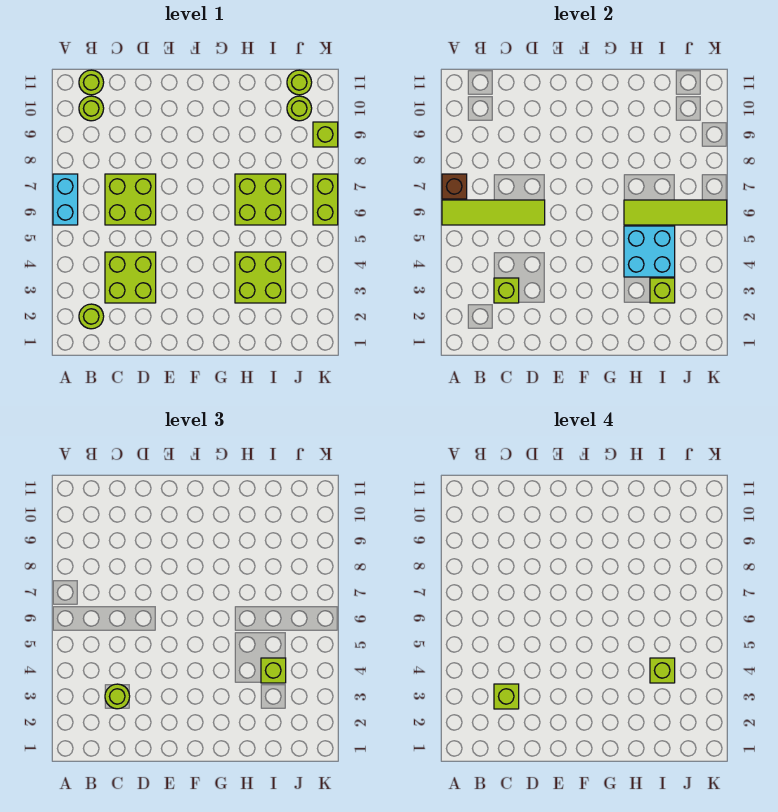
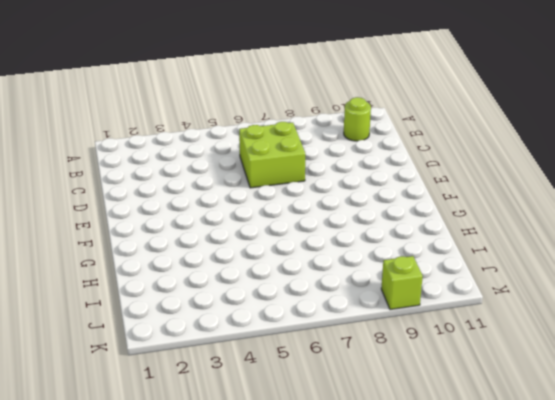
none -> cyan 1x2 brick [53,174,78,225]
none -> lime 1x1 round brick [79,304,104,329]
none -> lime 1x1 round brick [79,70,104,95]

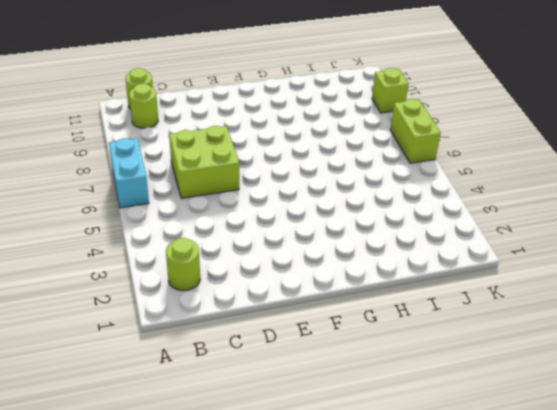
none -> lime 2x2 brick [105,252,156,303]
none -> lime 2x2 brick [235,252,286,303]
none -> lime 2x2 brick [235,174,286,225]

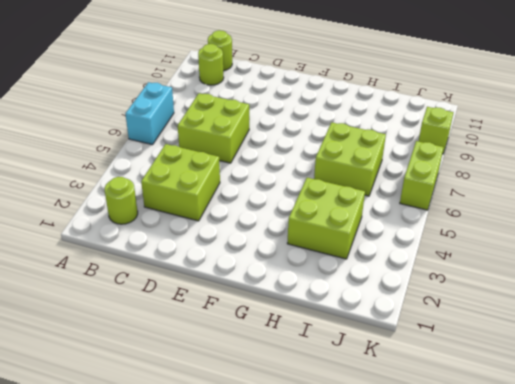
none -> lime 1x1 round brick [287,96,312,121]
none -> lime 1x1 round brick [287,70,312,95]
none -> lime 1x4 tile [442,200,545,225]

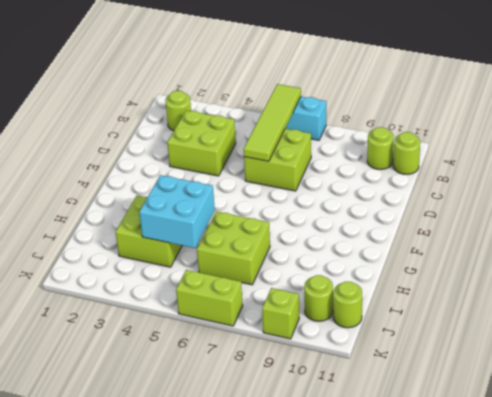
none -> brown 1x1 brick [442,174,467,199]
none -> lime 1x1 brick [494,278,519,303]
none -> lime 1x4 tile [624,200,727,225]

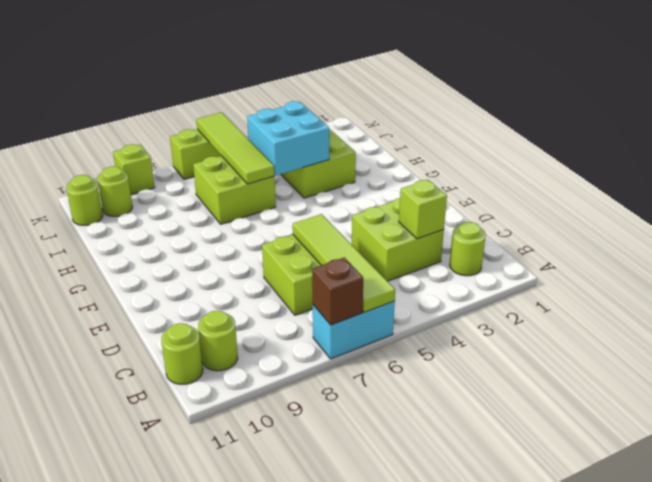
none -> lime 1x1 brick [650,278,675,303]
none -> lime 1x1 round brick [105,684,130,709]
none -> lime 1x1 brick [261,658,286,683]

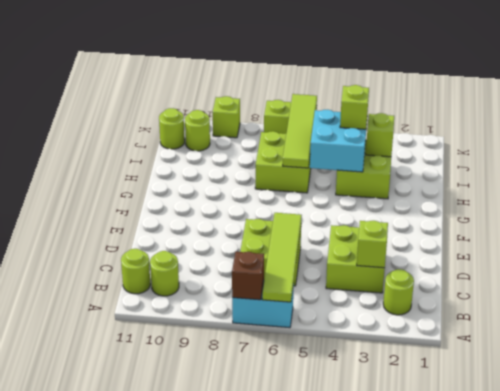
none -> lime 1x1 round brick [105,684,130,709]
none -> lime 1x1 brick [494,684,519,709]
none -> lime 1x1 brick [650,658,675,683]

